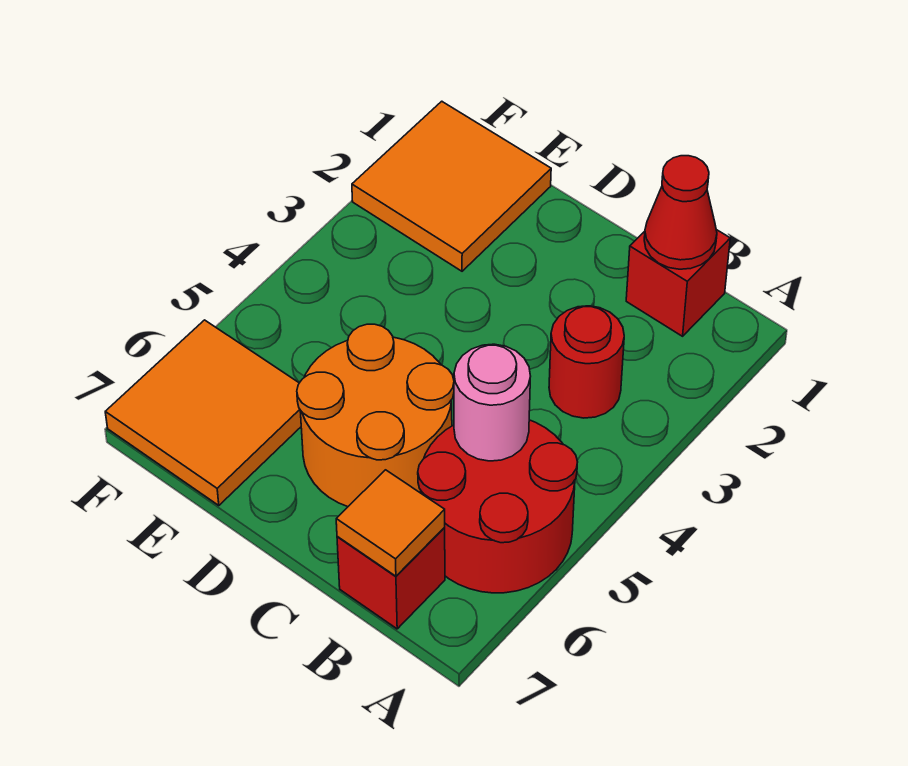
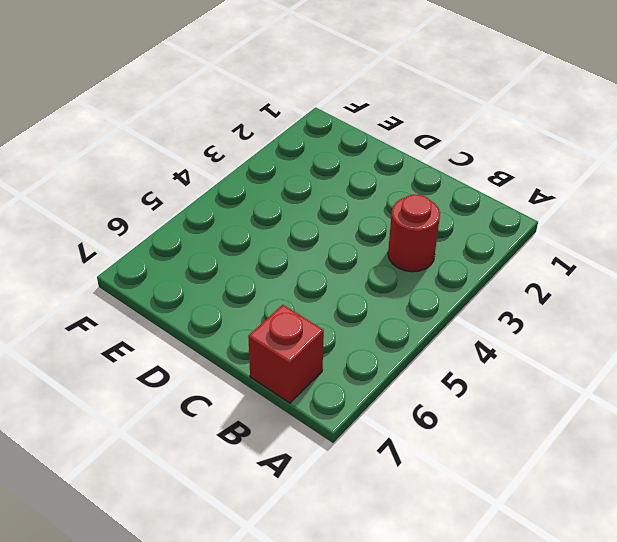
none -> red 2x2 round brick [418,420,577,593]
none -> red 1x1 brick [626,230,730,336]

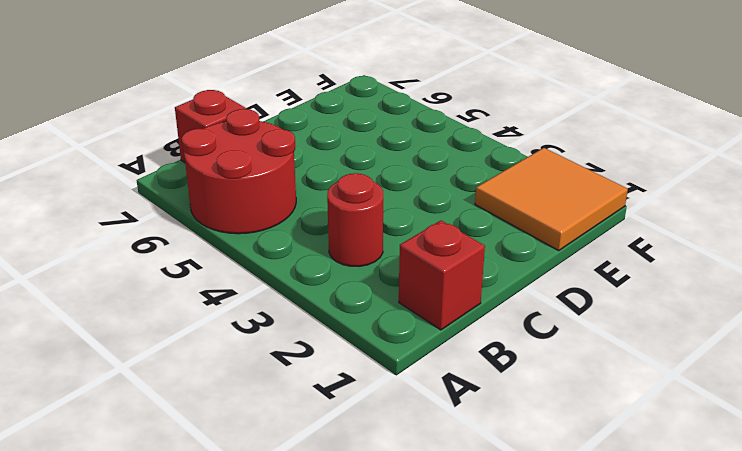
none -> orange 2x2 round brick [297,324,454,507]
none -> orange 2x2 tile [105,320,301,506]

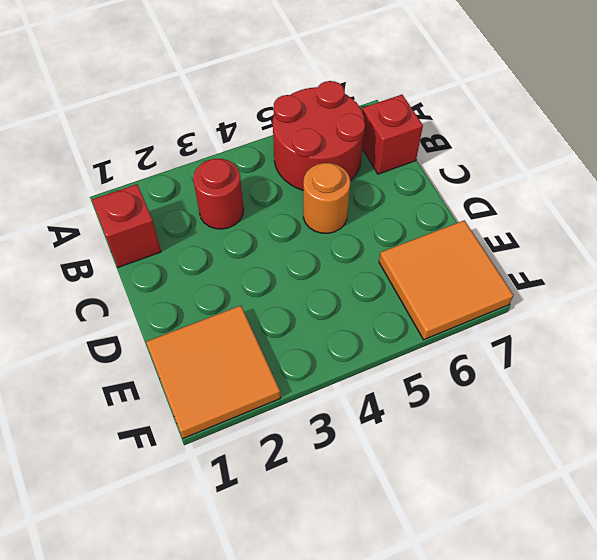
orange 1x1 round brick [303,163,350,233] -> orange 2x2 round brick [297,324,454,507]
none -> red 1x1 cone [644,156,717,269]
none -> pink 1x1 round brick [454,344,531,461]

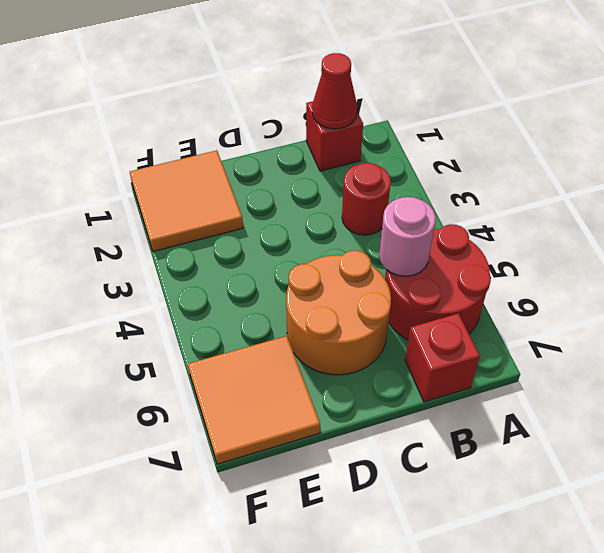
none -> orange 1x1 tile [336,470,445,576]

